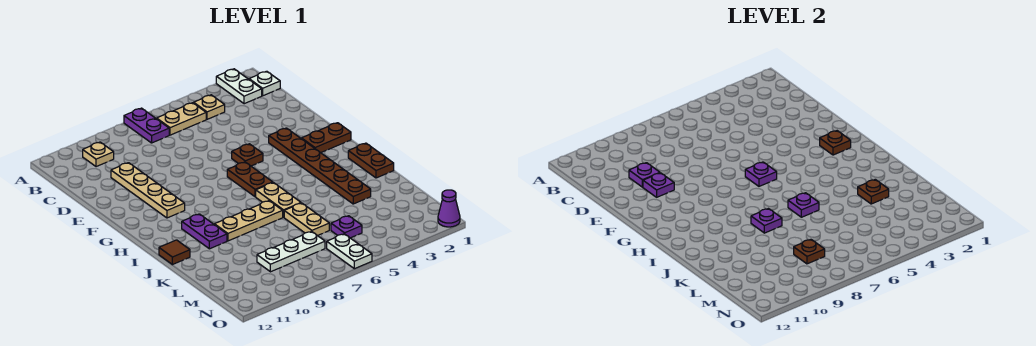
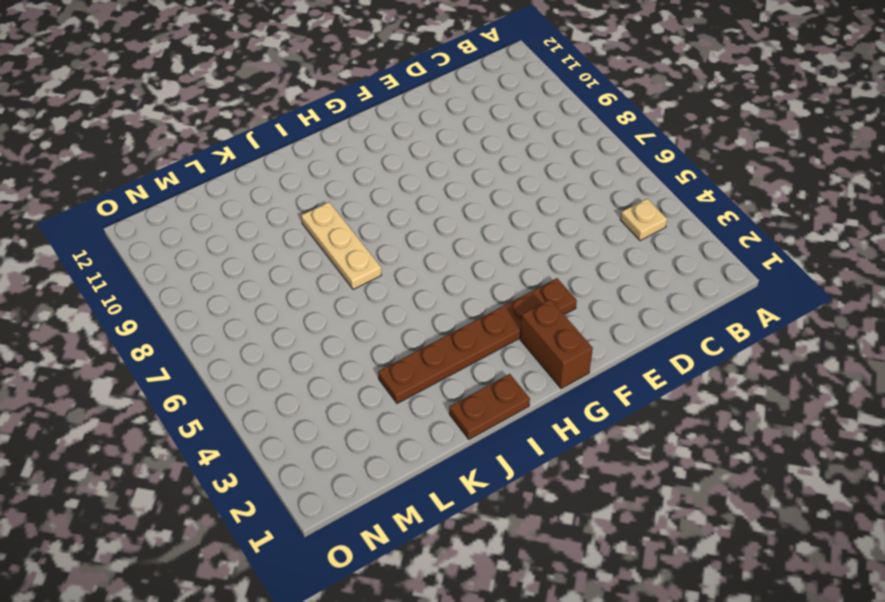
brown 1x2 brick [520,299,593,389] -> brown 1x2 plate [302,123,351,153]
none -> white 1x2 plate [216,69,262,104]
none -> purple 1x2 plate [124,108,169,143]
none -> white 1x1 plate [249,71,280,96]

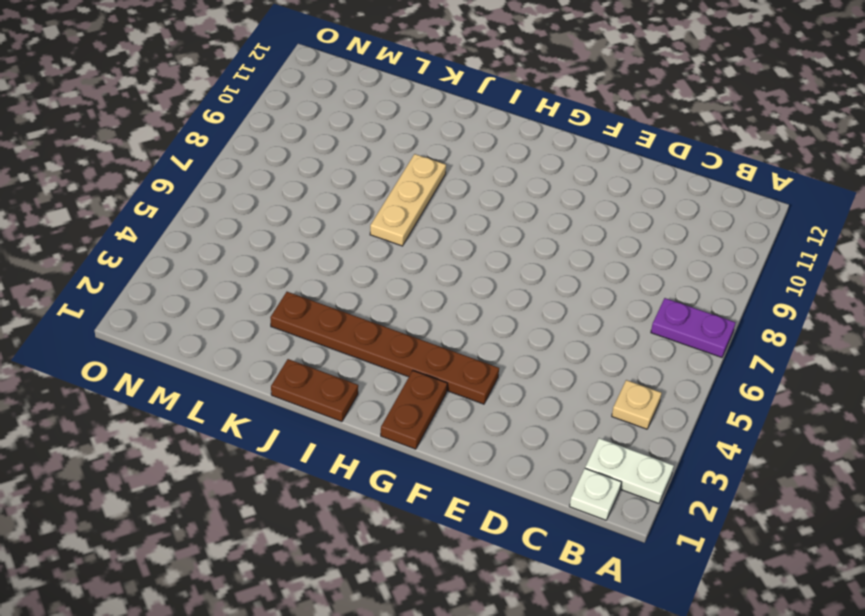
none -> tan 1x2 plate [157,103,206,135]
none -> tan 1x1 plate [83,142,114,167]
none -> tan 1x4 plate [111,163,185,218]

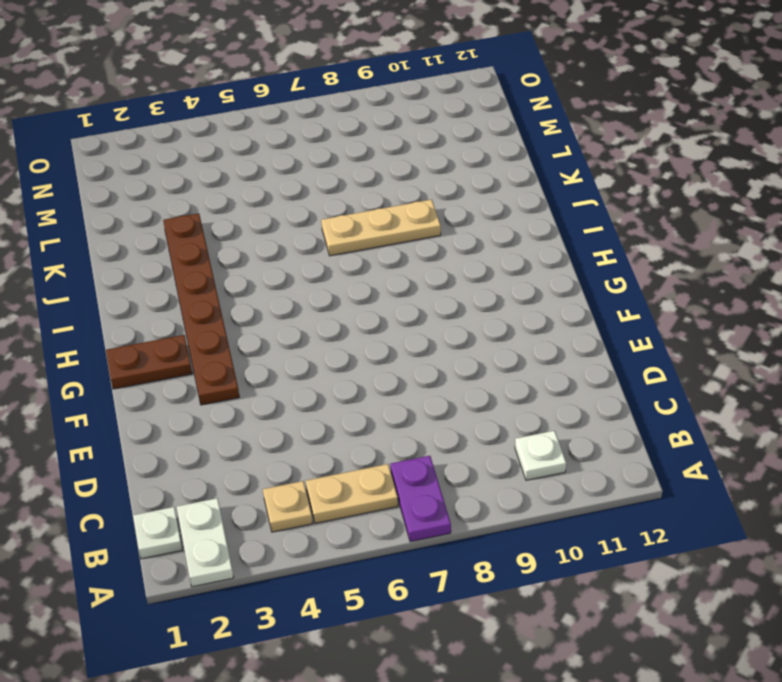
white 1x1 plate [515,431,566,480] -> tan 1x1 plate [83,142,114,167]
none -> tan 1x4 plate [111,163,185,218]
none -> brown 1x1 plate [232,144,263,166]
none -> brown 1x2 plate [227,162,273,197]

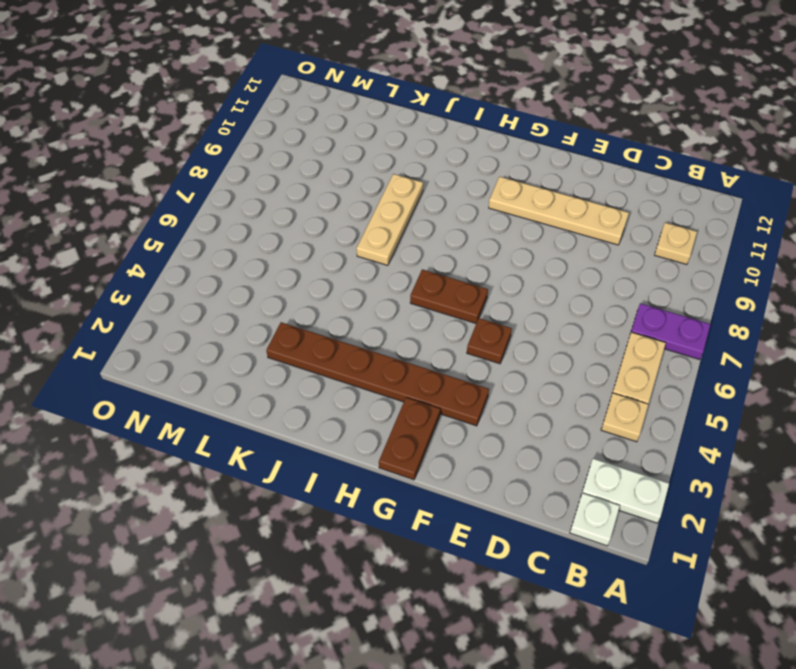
none -> brown 1x2 plate [348,143,394,178]
none -> tan 1x2 plate [256,183,301,217]
none -> purple 1x2 plate [182,214,227,249]

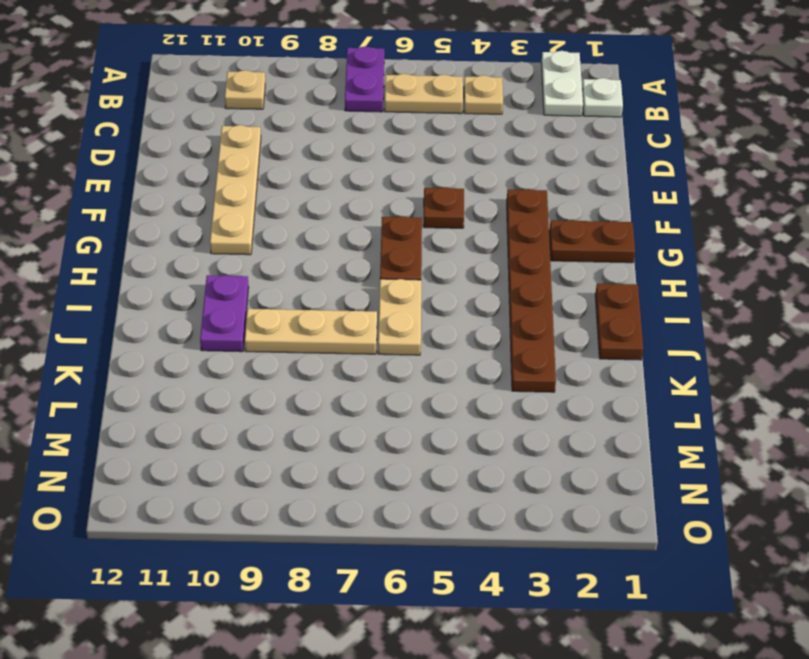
none -> brown 1x1 tile [159,240,190,265]
none -> tan 1x2 plate [284,203,329,236]
none -> purple 1x1 plate [331,216,362,238]

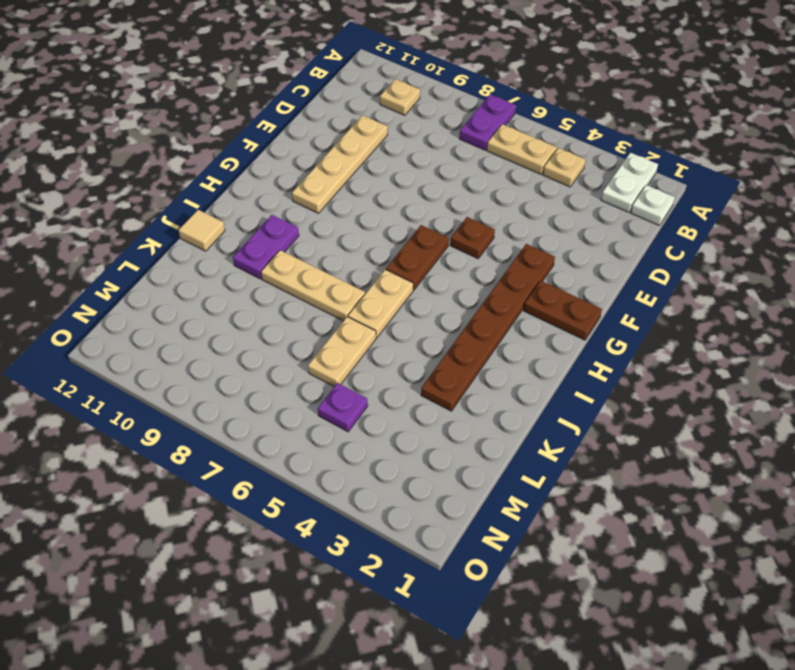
tan 1x1 tile [178,210,225,251] -> brown 1x1 tile [159,240,190,265]
none -> brown 1x2 plate [348,143,394,178]
none -> white 1x3 plate [257,232,325,272]
none -> white 1x2 plate [327,234,372,269]

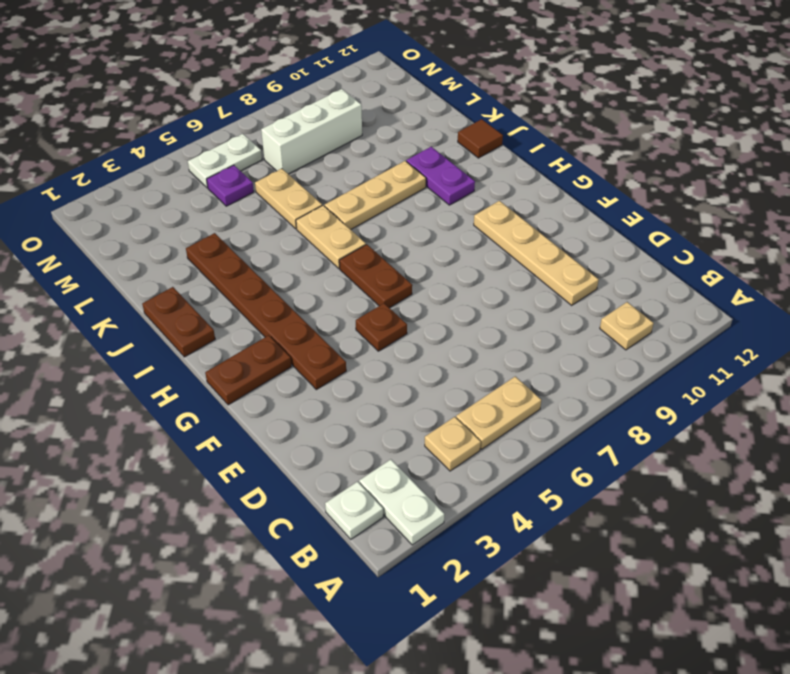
white 1x3 brick [261,89,362,174] -> white 1x3 plate [257,232,325,272]
white 1x2 plate [188,134,262,188] -> white 1x2 plate turned to [327,234,372,269]
none -> purple 1x2 plate [124,108,169,143]
none -> purple 1x1 cone [438,190,460,227]
none -> purple 1x1 plate [629,163,660,187]

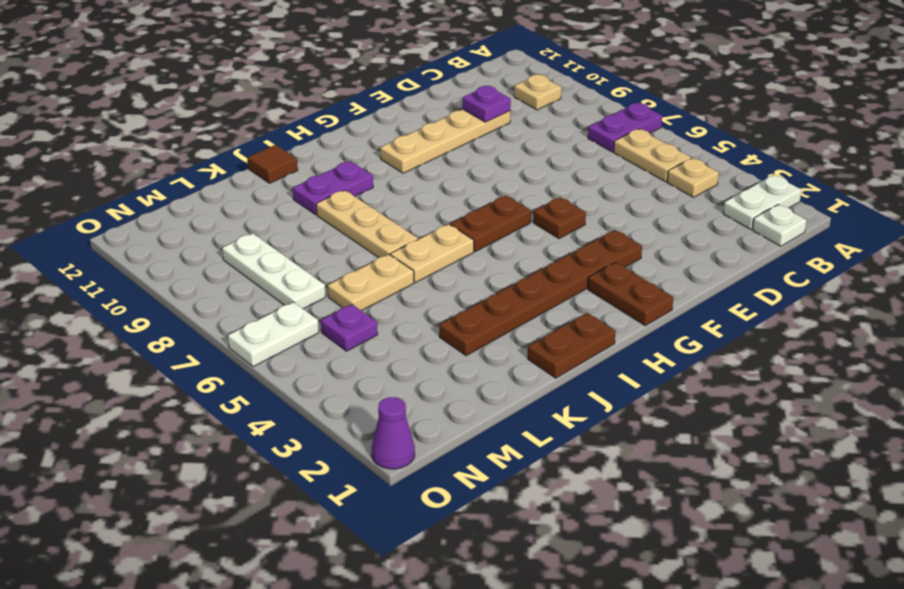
none -> purple 1x1 plate [643,173,674,197]
none -> brown 1x1 plate [820,131,851,155]
none -> purple 1x1 plate [745,162,777,186]

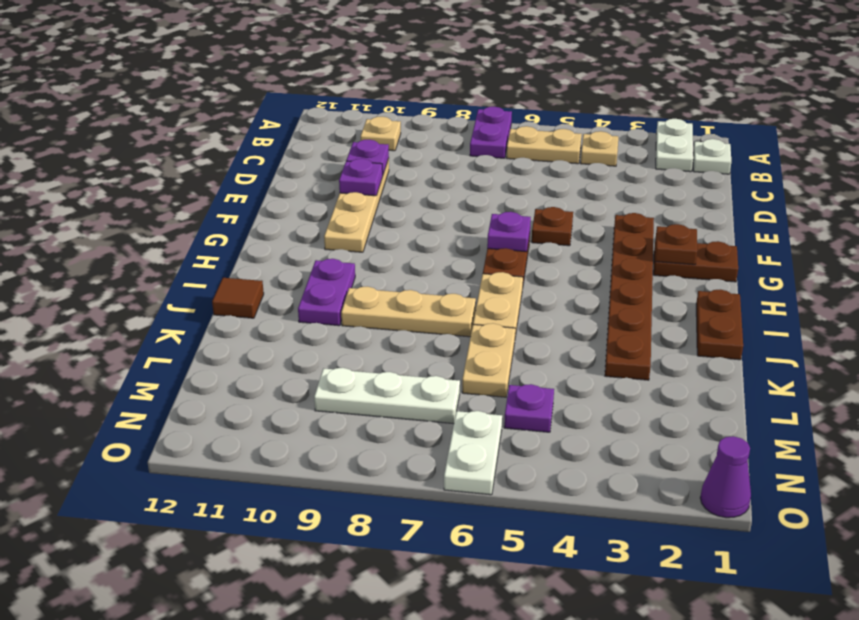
none -> purple 1x1 plate [788,193,819,217]
none -> purple 1x1 plate [751,209,782,233]
none -> brown 1x1 plate [858,179,889,204]

